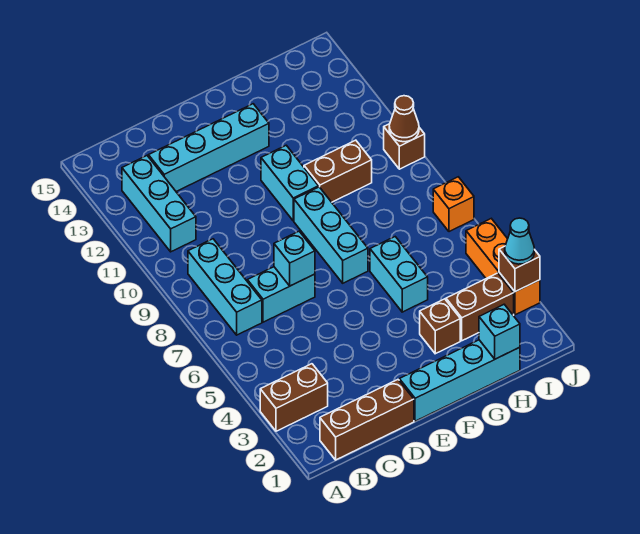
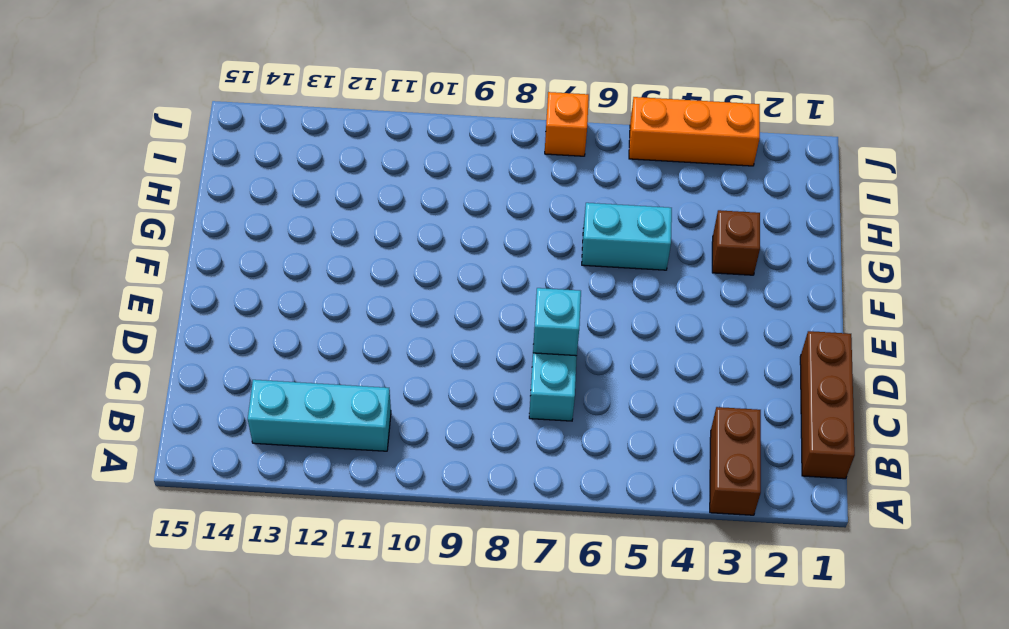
none -> cyan 1x3 brick [188,239,262,335]
none -> cyan 1x4 brick [148,104,269,191]
none -> cyan 1x4 brick [399,340,520,421]

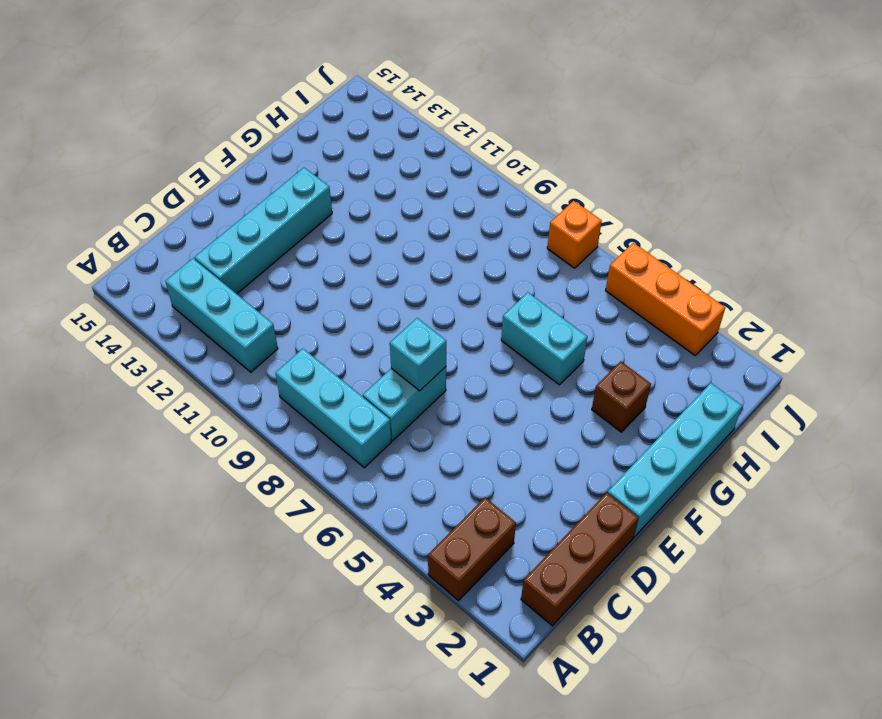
none -> cyan 1x3 brick [294,187,368,283]
none -> cyan 1x2 brick [261,145,319,221]
none -> brown 1x2 brick [304,140,372,202]

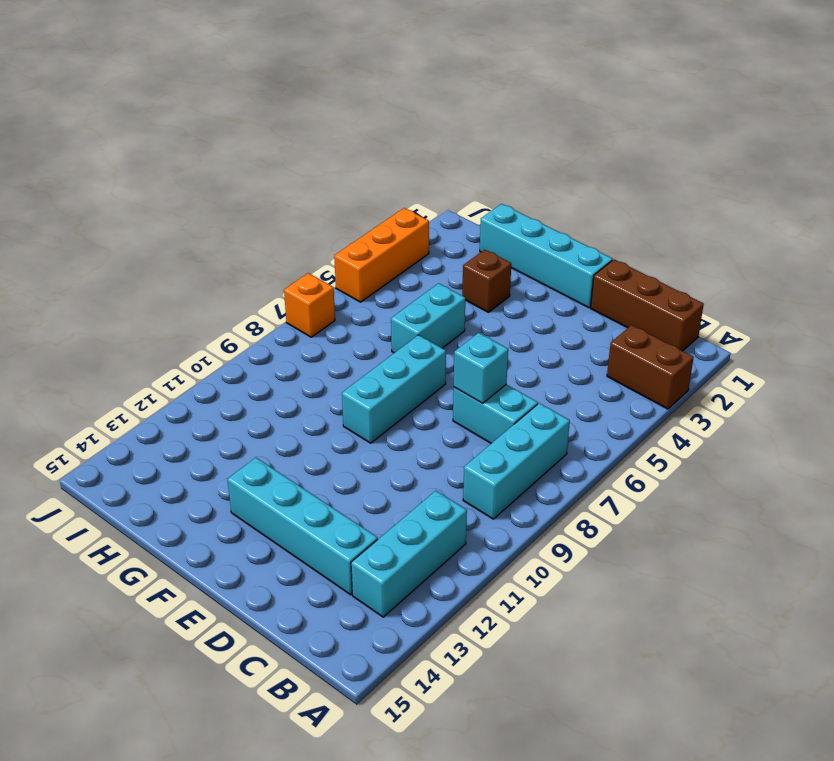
none -> cyan 1x2 brick [261,145,319,221]
none -> brown 1x2 brick [304,140,372,202]
none -> brown 1x2 brick [446,273,514,341]

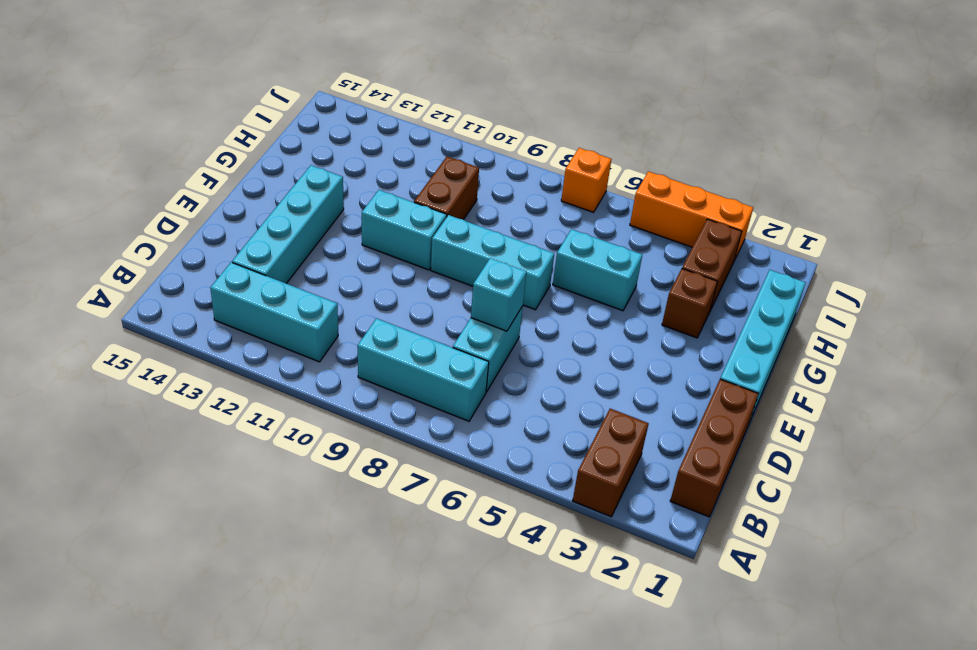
none -> brown 1x1 brick [384,124,425,169]
none -> cyan 1x1 brick [479,305,520,359]
none -> brown 1x1 brick [499,246,540,292]

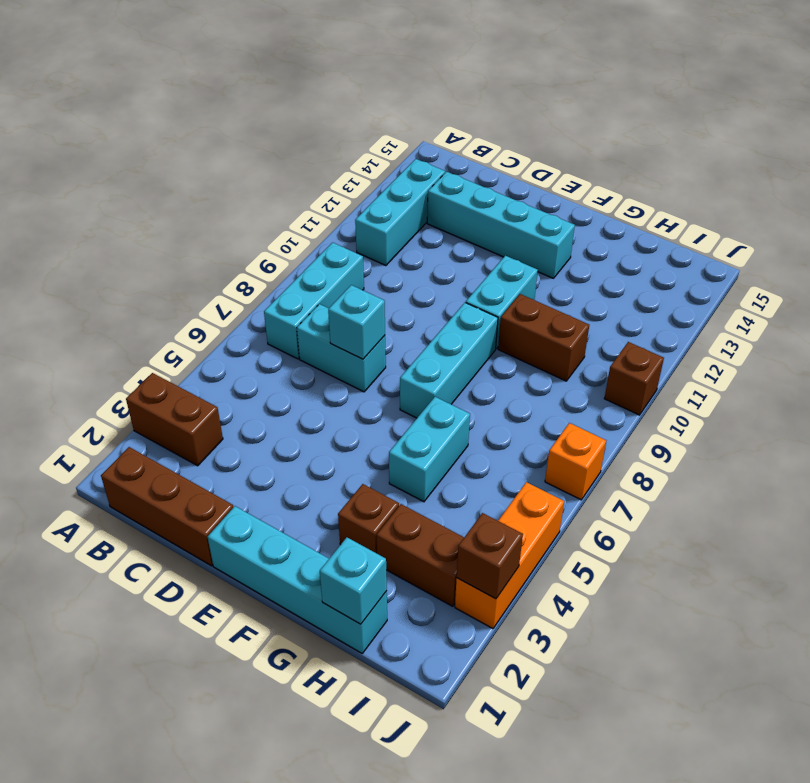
none -> brown 1x1 cone [389,96,419,142]
none -> cyan 1x1 cone [505,218,534,264]

